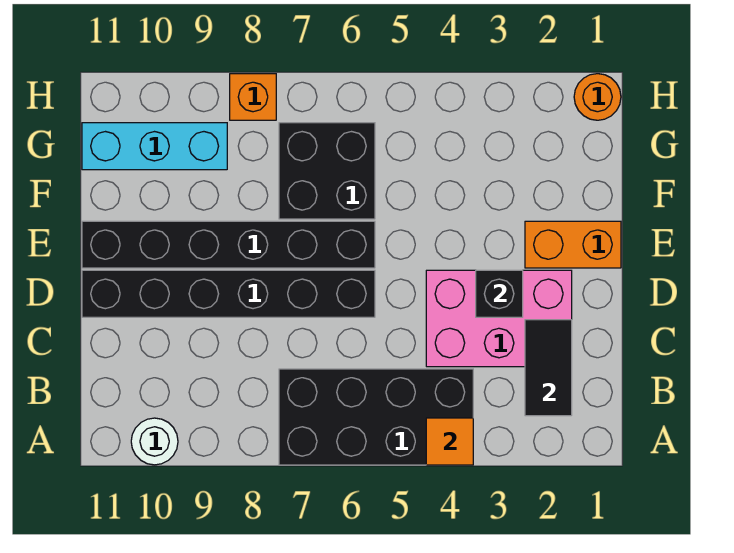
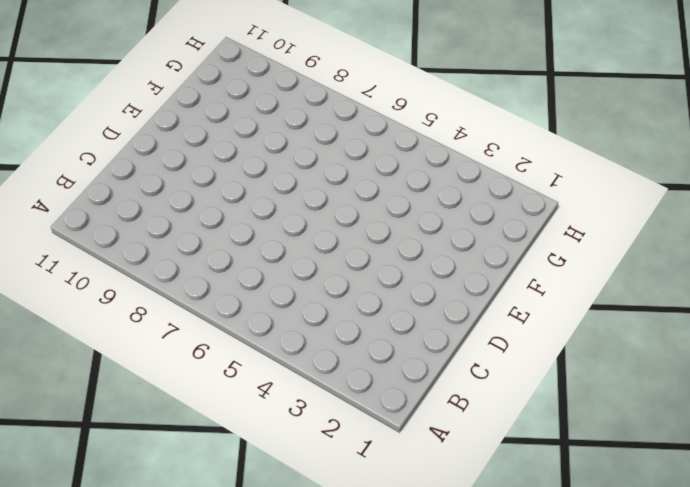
none -> black 2x4 brick [279,369,473,465]
none -> white 1x1 round brick [131,418,178,465]
none -> pink 2x3 brick [426,270,572,367]

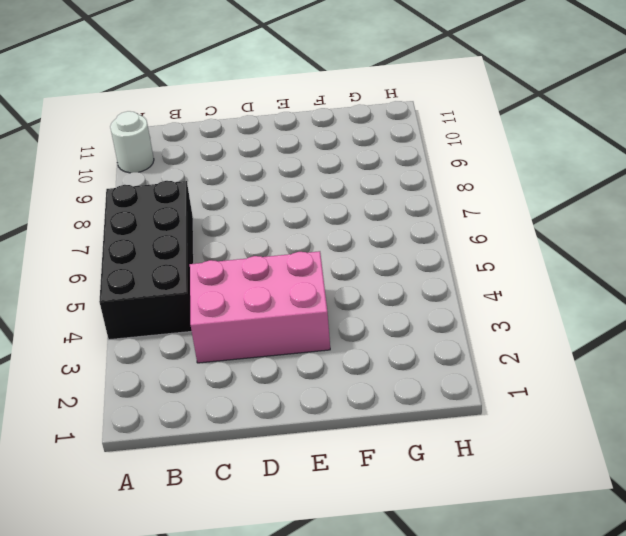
pink 2x3 brick [190,251,330,363] -> pink 2x3 brick turned to [426,270,572,367]
none -> black 1x6 brick [82,270,375,317]
none -> orange 1x2 brick [525,221,621,268]
none -> black 1x6 brick [82,221,375,268]

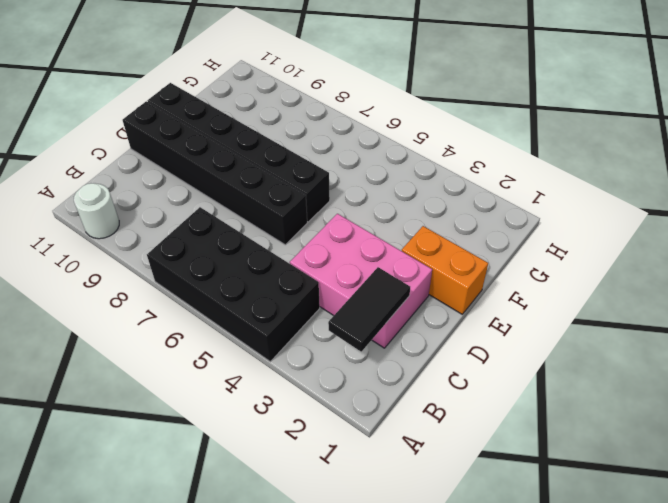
none -> black 2x2 brick [279,123,375,219]
none -> cyan 1x3 brick [82,123,227,170]
none -> orange 1x1 round brick [574,74,621,120]

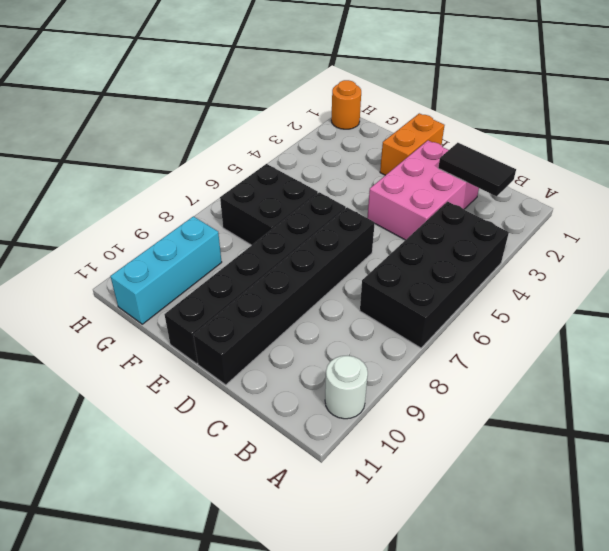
none -> orange 1x1 brick [230,74,276,120]
none -> orange 1x1 tile [426,418,473,465]
none -> black 1x1 brick [476,270,523,317]

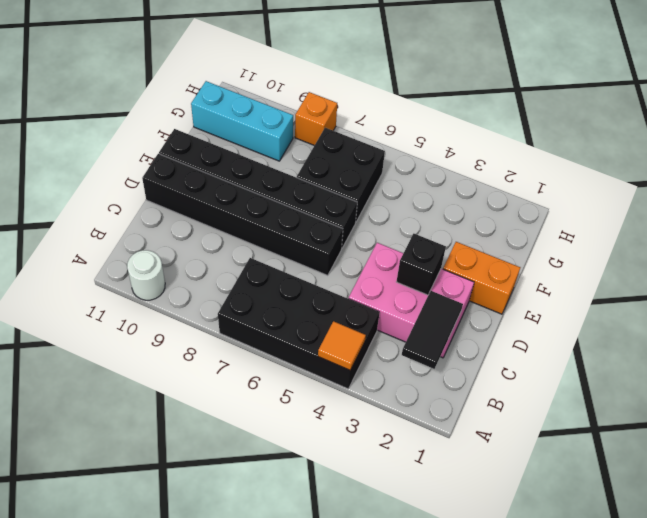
none -> orange 1x1 round brick [574,74,621,120]

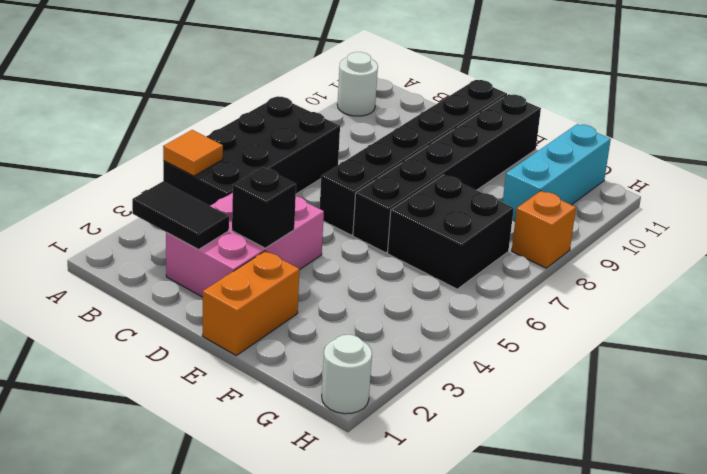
white 1x1 round brick [322,335,372,414] -> orange 1x1 round brick [574,74,621,120]

